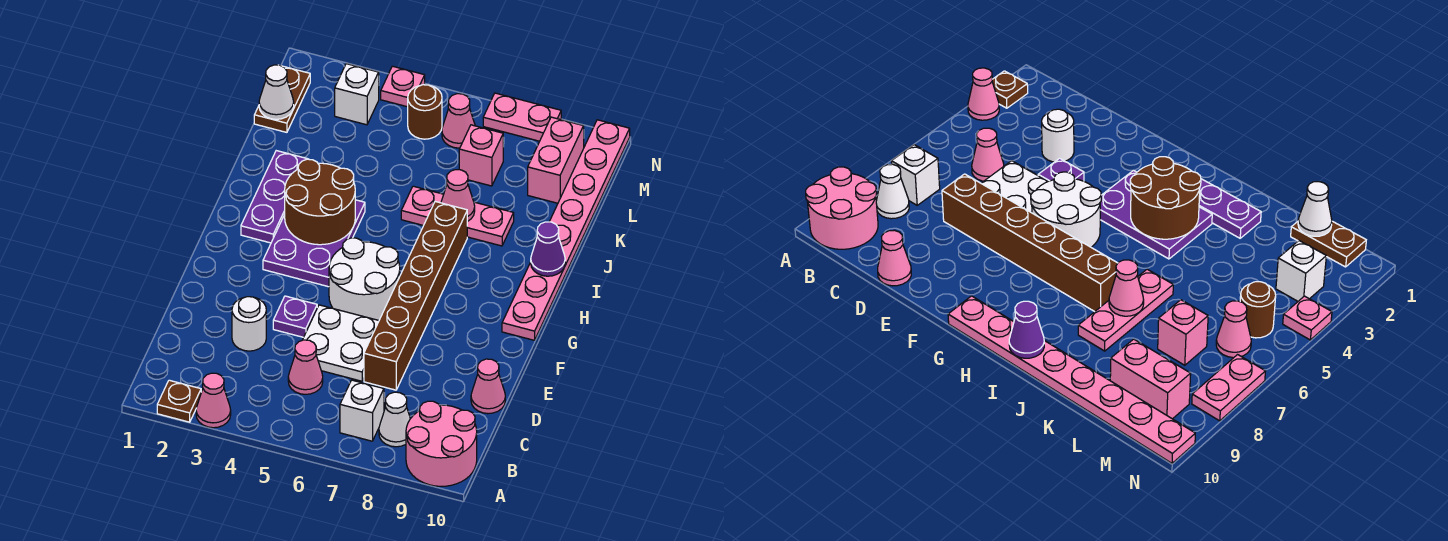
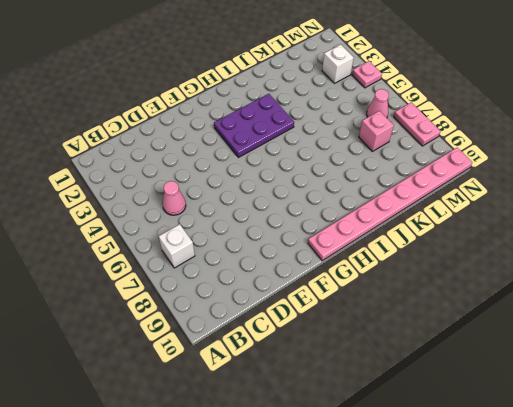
none -> brown 1x1 plate [157,380,201,422]
none -> pink 1x1 cone [196,373,231,428]
none -> pink 2x2 round brick [406,401,477,486]

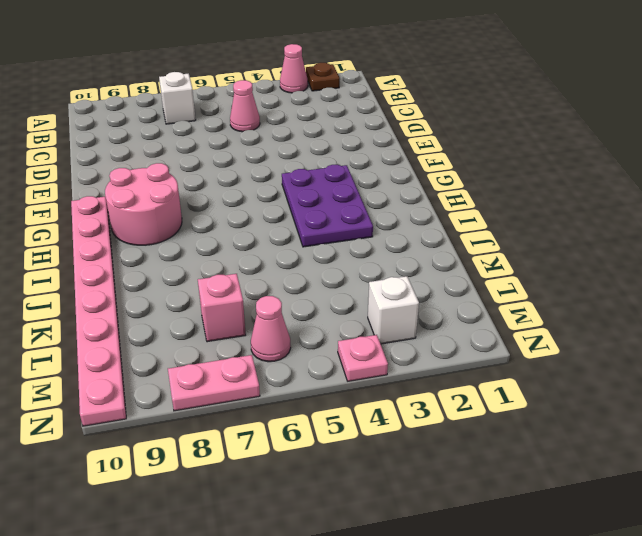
pink 2x2 round brick [105,163,182,245] -> pink 2x2 round brick moved to [406,401,477,486]
none -> white 1x1 cone [379,392,410,447]
none -> white 1x1 round brick [232,297,266,351]
none -> white 2x2 plate [303,305,379,381]

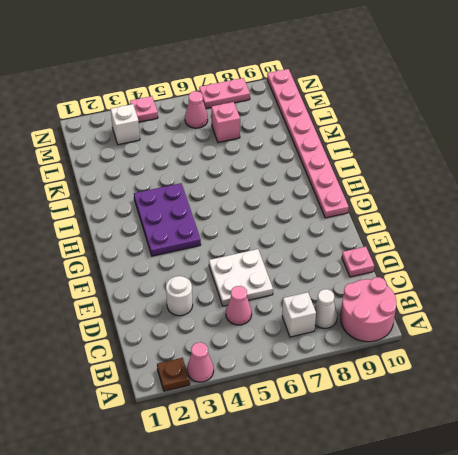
pink 1x1 plate [342,247,374,277] -> pink 1x1 cone [471,359,505,414]
none -> brown 1x6 brick [364,202,467,390]
none -> purple 1x1 plate [273,296,317,337]
none -> white 2x2 round brick [329,238,400,320]

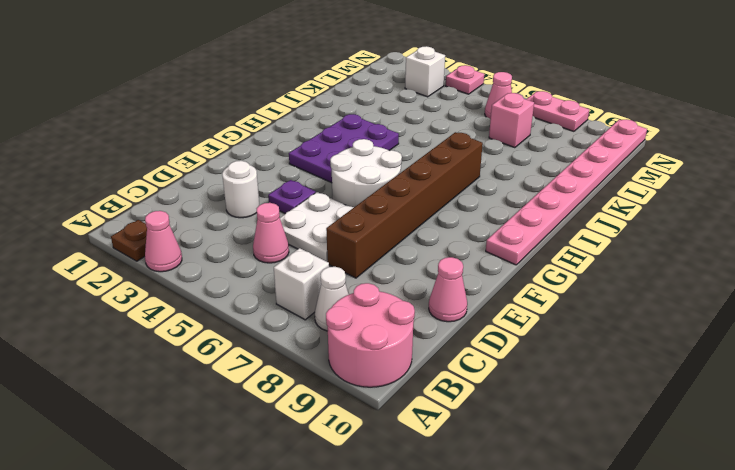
none -> purple 1x3 plate [241,151,307,243]
none -> pink 1x3 plate [401,186,514,246]
none -> brown 1x2 plate [254,66,310,132]

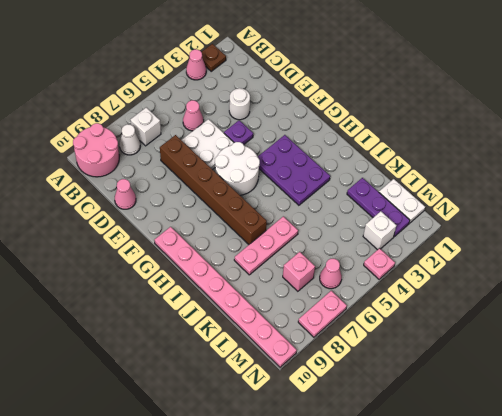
purple 1x3 plate [347,178,410,237] -> purple 1x3 plate moved to [241,151,307,243]
white 1x2 plate [379,179,425,223] -> brown 1x2 plate [254,66,310,132]
none -> pink 1x2 brick [528,117,584,203]
none -> brown 1x1 round brick [408,85,442,139]
none -> brown 2x2 round brick [285,159,355,245]

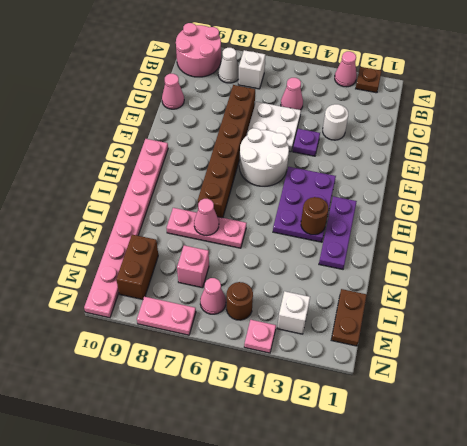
brown 1x1 round brick [301,197,328,235] -> brown 2x2 round brick [285,159,355,245]
brown 1x2 brick [116,235,158,299] -> pink 1x2 brick [528,117,584,203]
none -> purple 1x1 cone [531,222,565,276]
none -> white 1x1 cone [259,65,294,119]

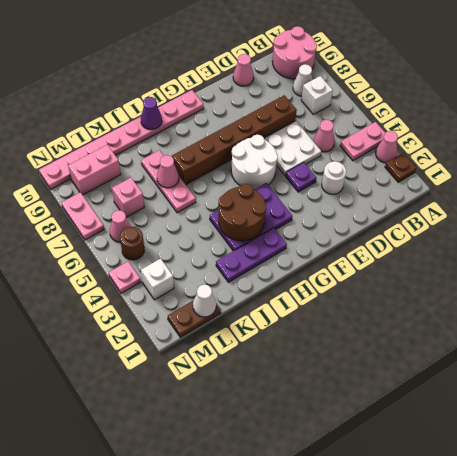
pink 1x2 plate [340,122,385,161] -> none

